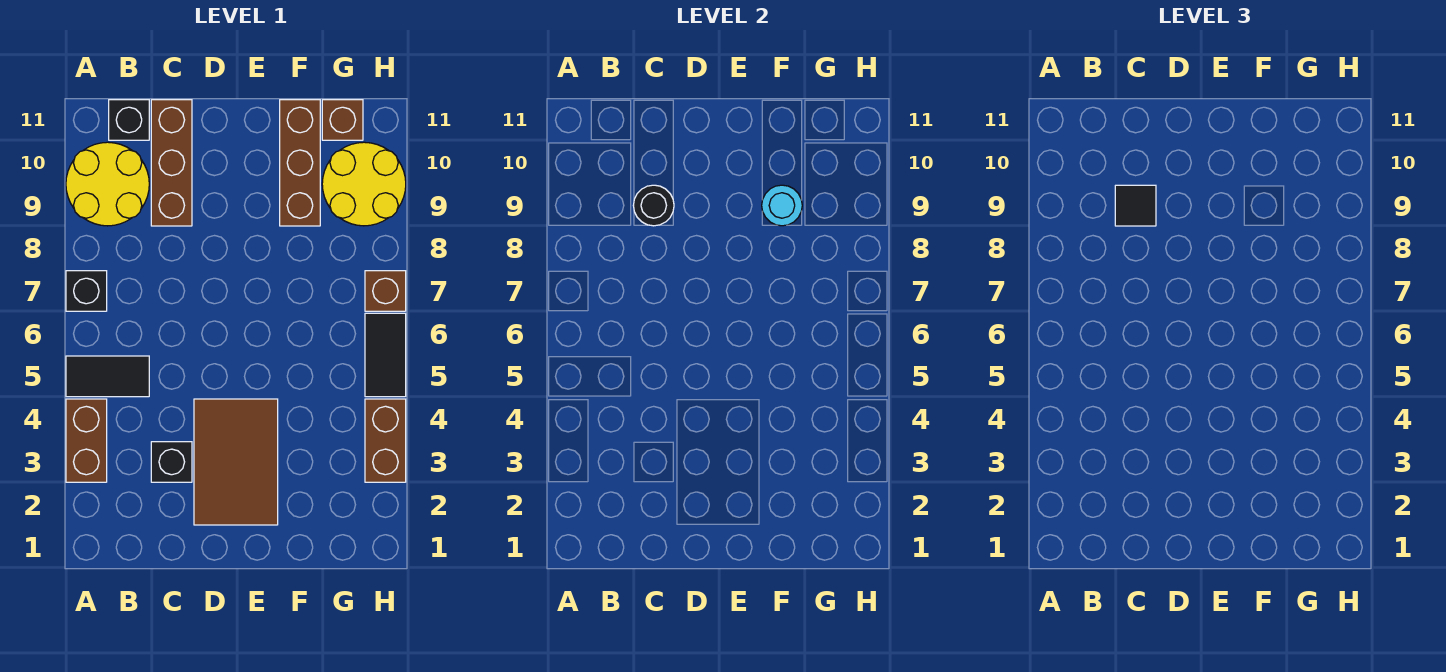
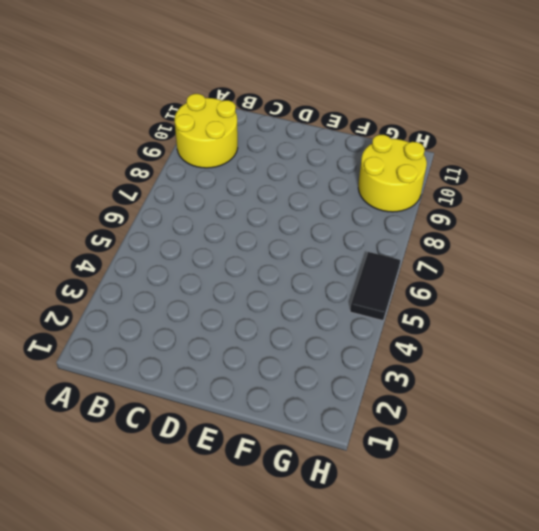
none -> brown 1x2 brick [66,399,107,482]
none -> black 1x2 tile [66,356,149,397]
none -> black 1x1 brick [66,271,107,311]

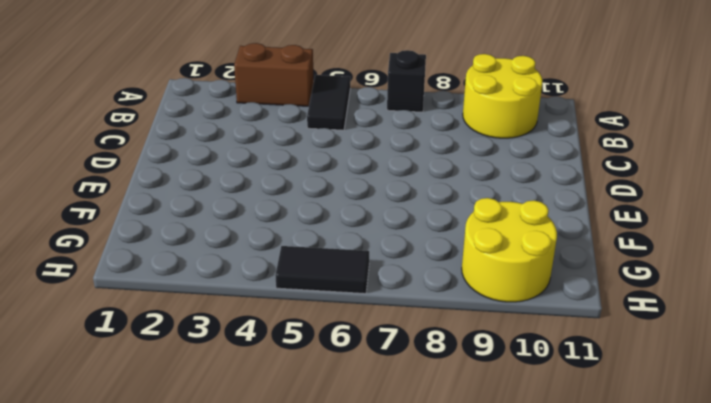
none -> black 1x1 brick [109,100,149,140]
none -> black 1x1 brick [151,442,192,482]
none -> brown 1x3 brick [151,100,192,226]

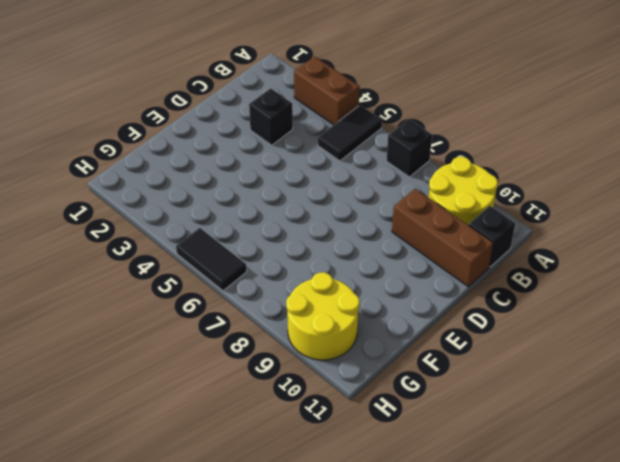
none -> brown 2x3 tile [194,399,278,525]
none -> brown 1x3 brick [280,100,320,226]
none -> brown 1x1 brick [322,100,363,140]

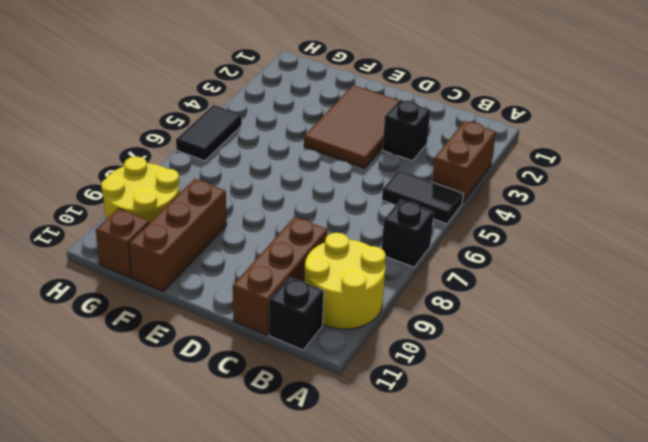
none -> brown 1x2 brick [365,399,406,482]
none -> brown 1x1 brick [365,271,406,311]
none -> black 1x1 round brick [633,185,674,226]

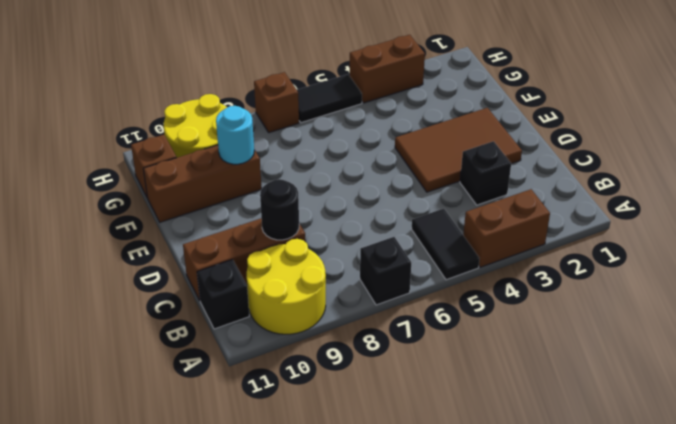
none -> black 1x1 tile [1115,185,1156,226]

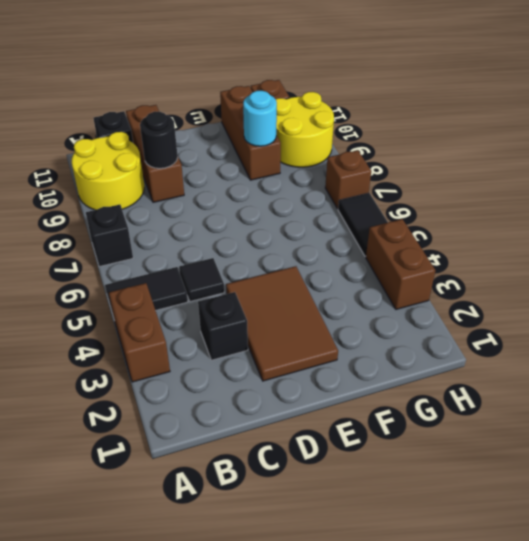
black 1x1 tile [179,258,224,302] -> black 1x1 tile moved to [1115,185,1156,226]

